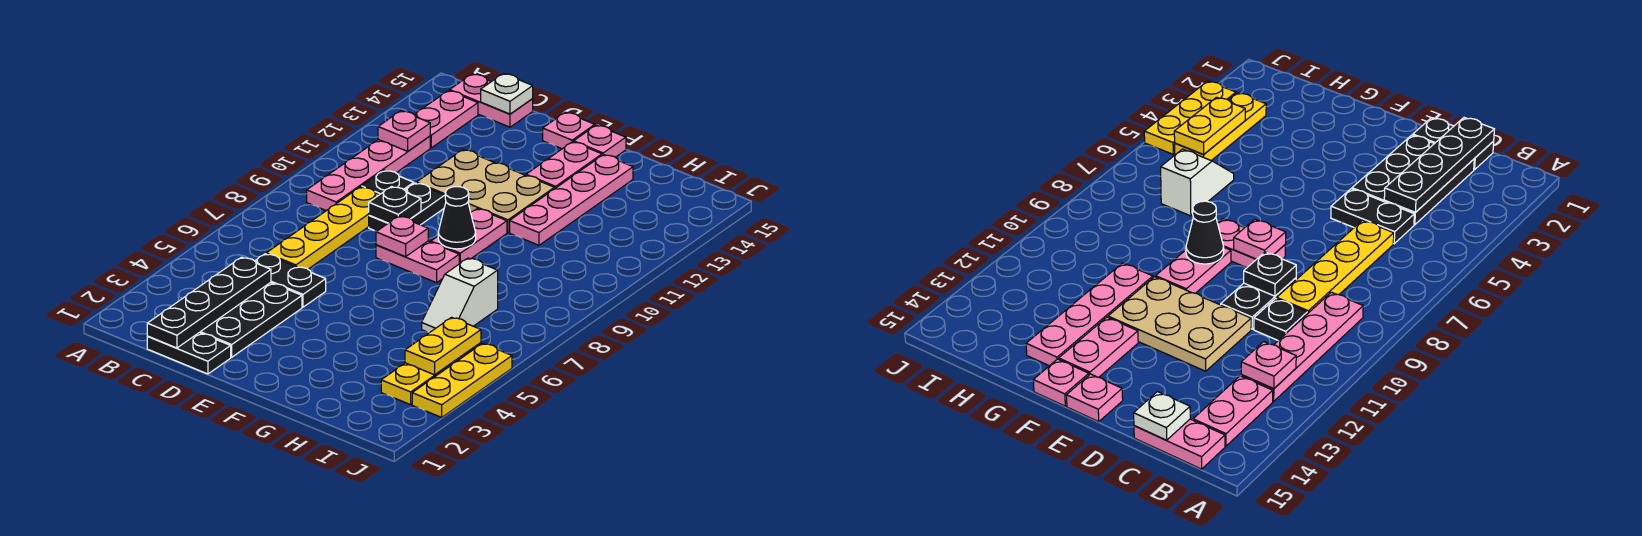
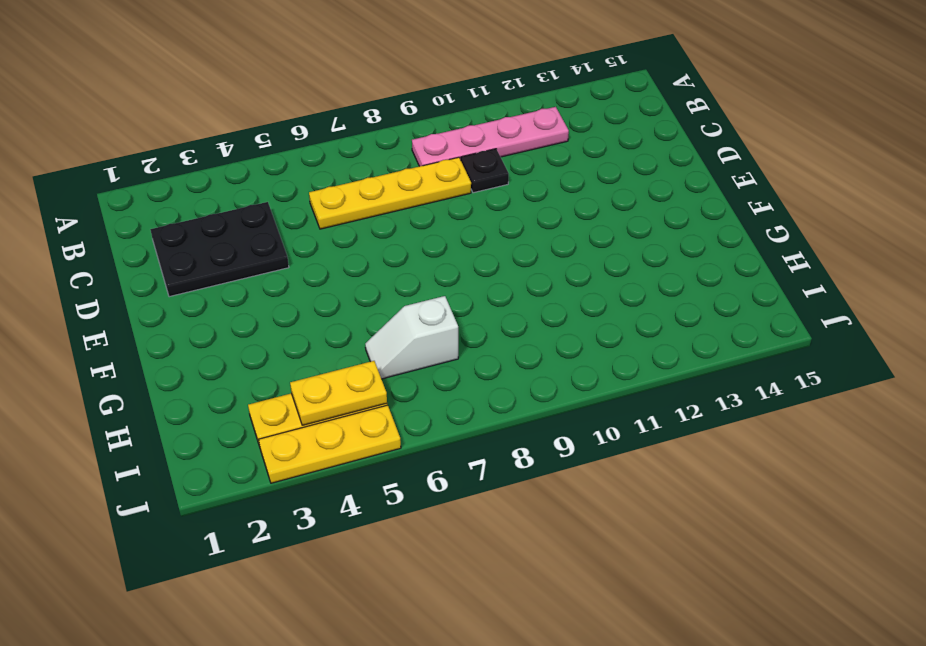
none -> pink 1x2 plate [414,91,478,148]
none -> pink 1x2 plate [450,74,533,127]
none -> black 1x2 plate [147,333,231,374]

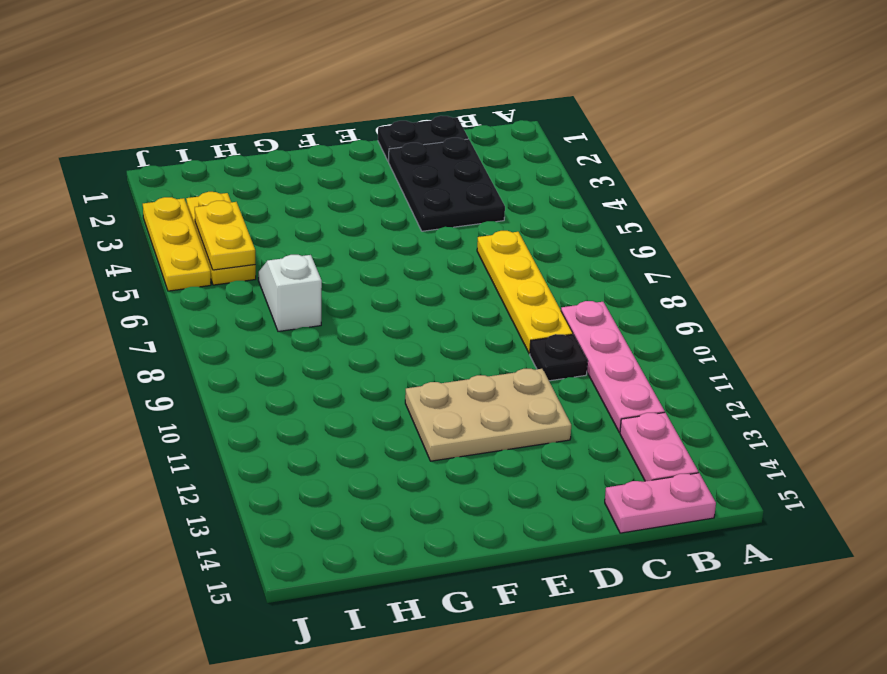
none -> black 1x2 plate [255,254,326,307]
none -> black 1x2 plate [369,183,445,231]
none -> pink 1x2 plate [376,241,459,283]

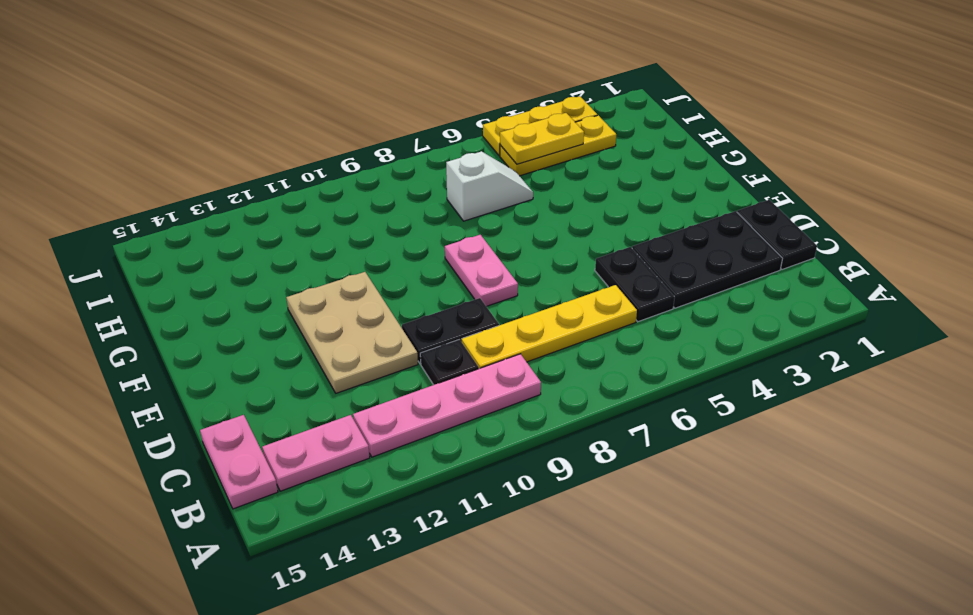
none -> pink 1x1 plate [543,112,595,149]
none -> pink 1x2 plate [431,209,507,264]
none -> pink 1x2 plate [526,142,602,189]

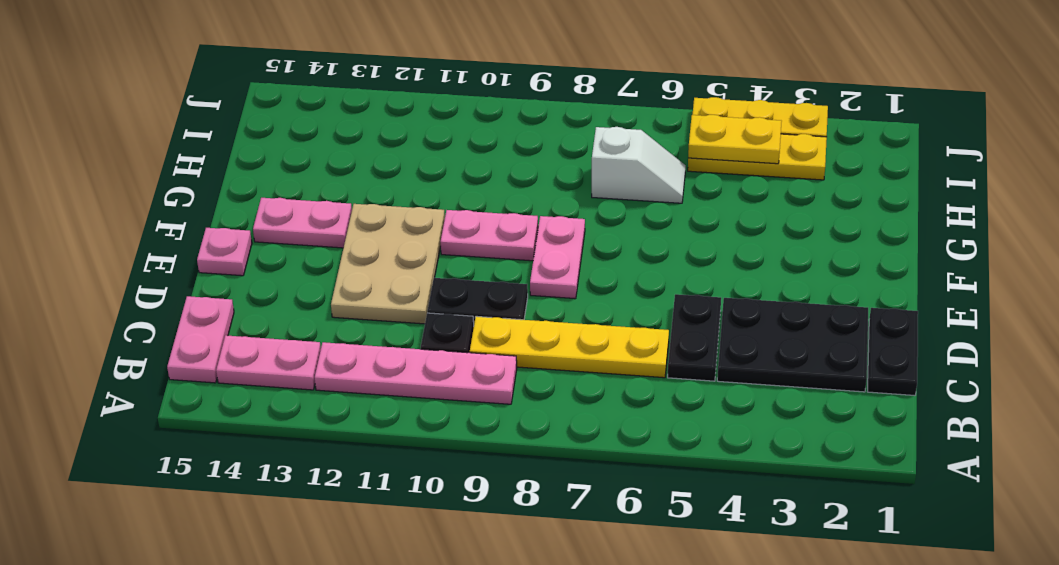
none -> pink 1x1 plate [574,125,626,157]
none -> pink 1x4 plate [510,155,633,245]
none -> pink 1x1 plate [378,111,430,151]

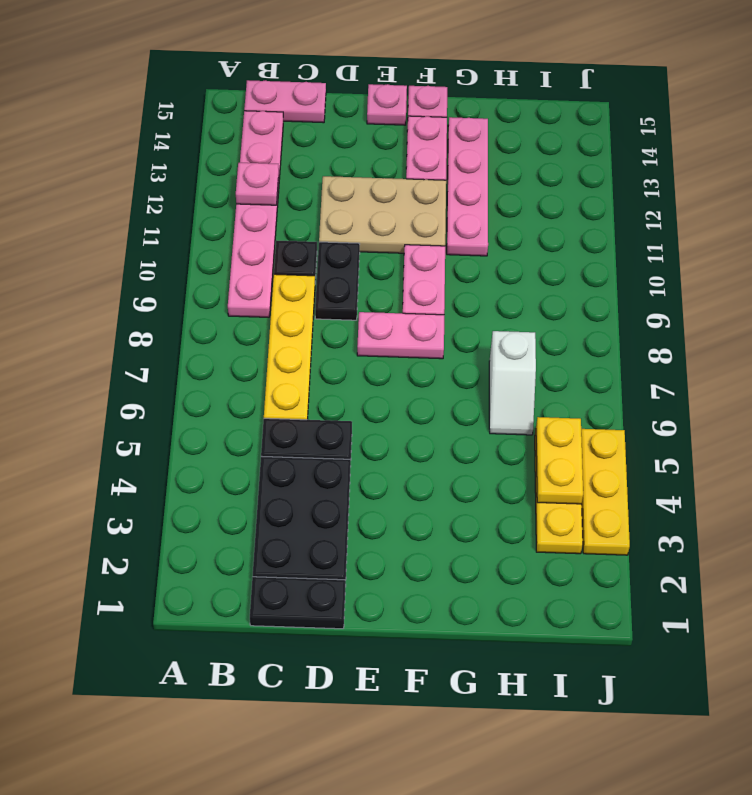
none -> black 1x4 plate [147,257,271,348]
none -> white 1x1 plate [481,73,533,114]
none -> black 1x1 plate [369,187,421,223]

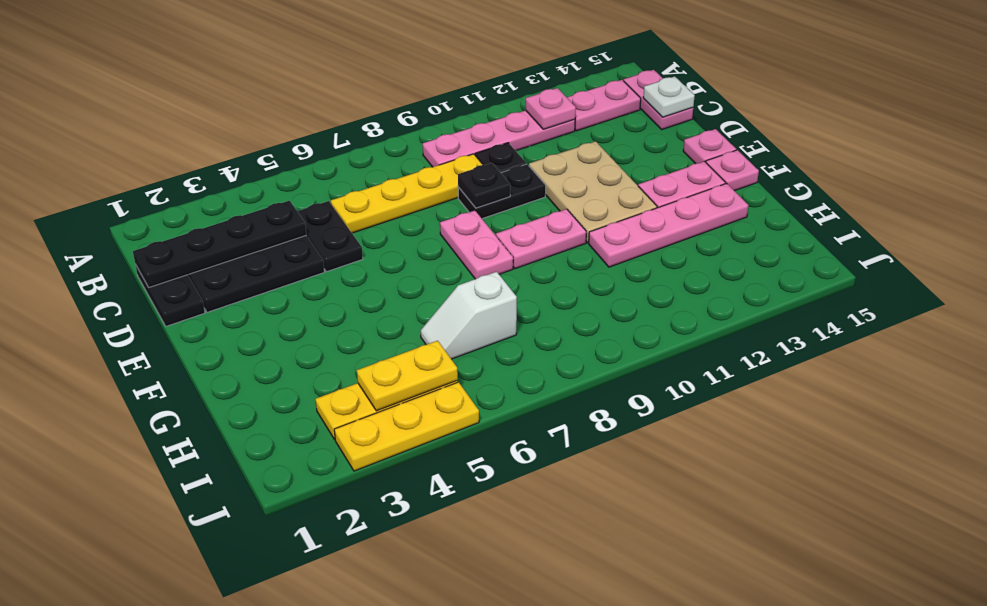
none -> pink 1x1 plate [376,216,428,257]
none -> black 1x1 cone [438,187,476,249]

